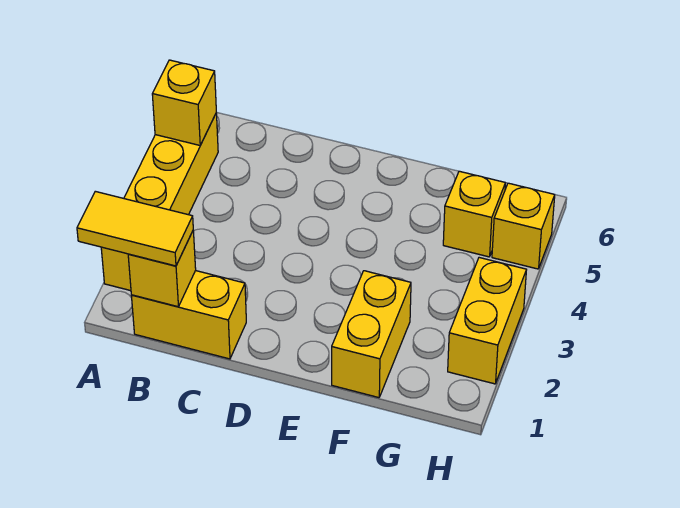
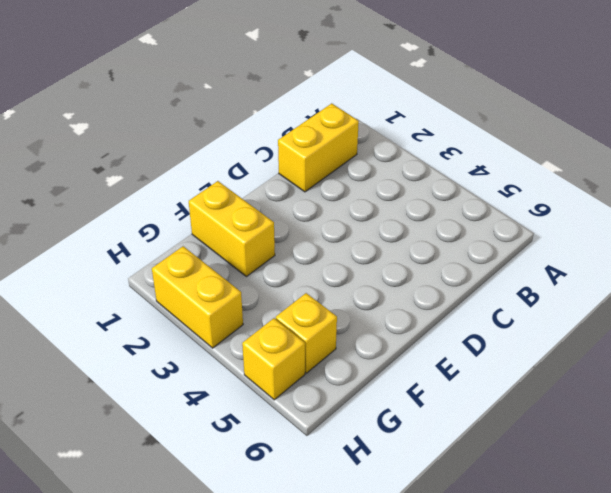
none -> yellow 1x4 brick [101,113,218,291]
none -> yellow 1x1 brick [152,60,216,145]

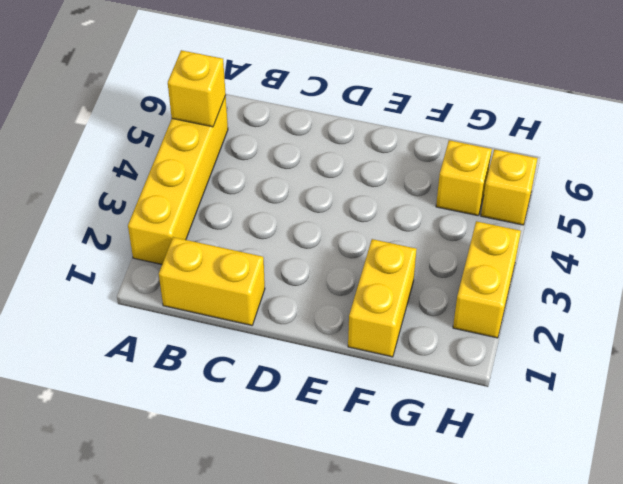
none -> yellow 1x1 brick [128,231,196,307]
none -> yellow 1x2 tile [77,191,193,266]

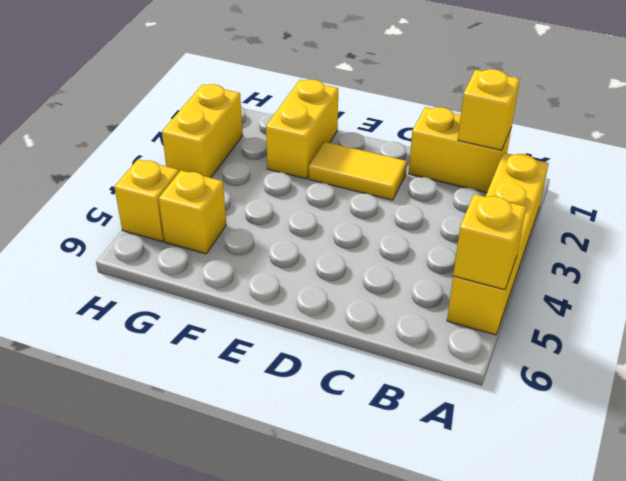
yellow 1x2 tile [309,142,407,200] -> yellow 1x2 tile moved to [77,191,193,266]

